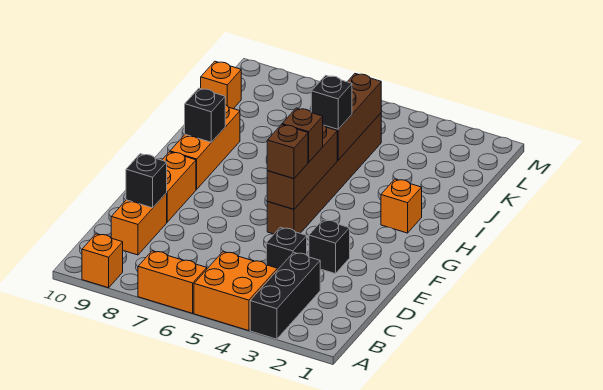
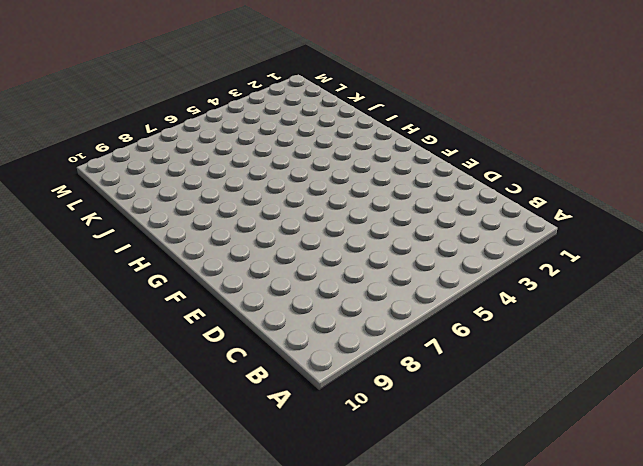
none -> black 1x3 brick [250,252,320,339]
none -> orange 2x2 brick [194,252,277,331]
none -> orange 1x2 brick [138,251,207,313]

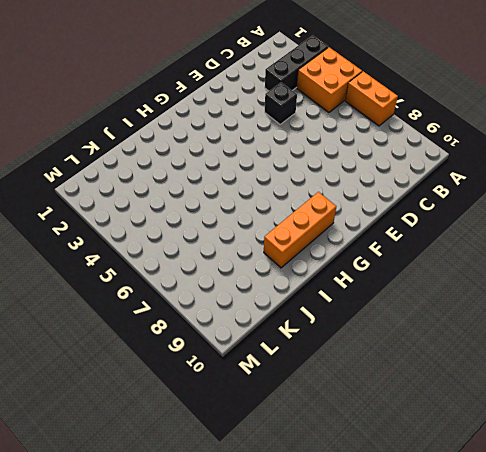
none -> orange 1x1 brick [82,234,123,288]
none -> orange 1x2 brick [111,193,167,255]
none -> black 1x1 brick [309,220,350,274]

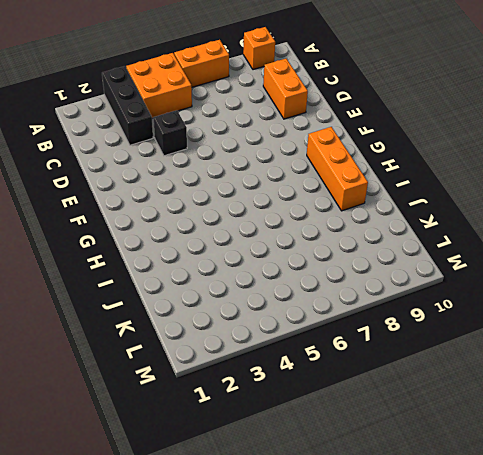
none -> black 1x1 brick [309,220,350,274]
none -> orange 1x2 brick [162,152,196,222]
none -> brown 1x6 brick [267,113,381,234]

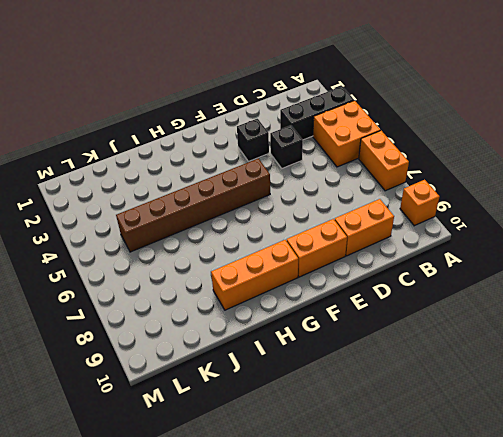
none -> orange 1x1 brick [381,179,422,233]
none -> orange 1x1 brick [201,61,241,109]
none -> black 1x1 brick [126,154,167,208]

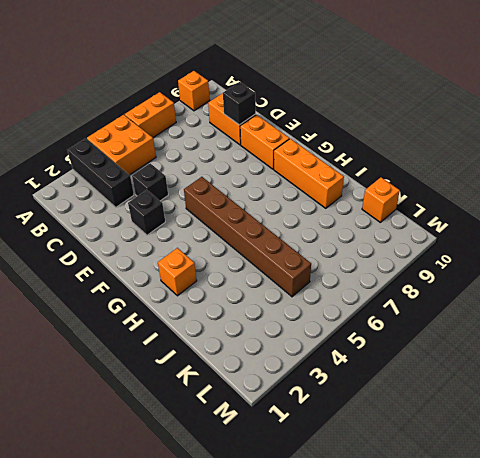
none -> brown 1x3 brick [267,125,337,209]
none -> black 1x1 brick [185,88,225,142]
none -> brown 1x3 brick [325,74,381,160]

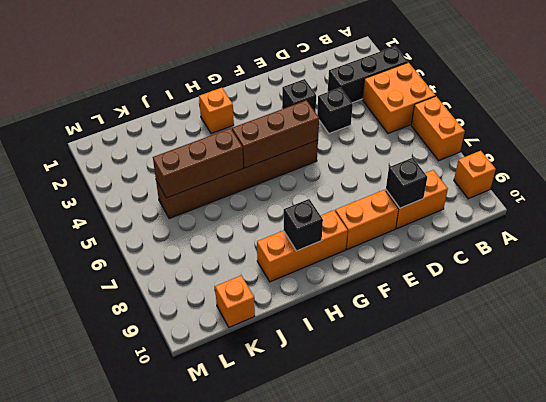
none -> brown 1x1 brick [267,125,308,179]
none -> brown 1x1 brick [282,108,323,162]
none -> black 1x1 brick [311,75,352,129]

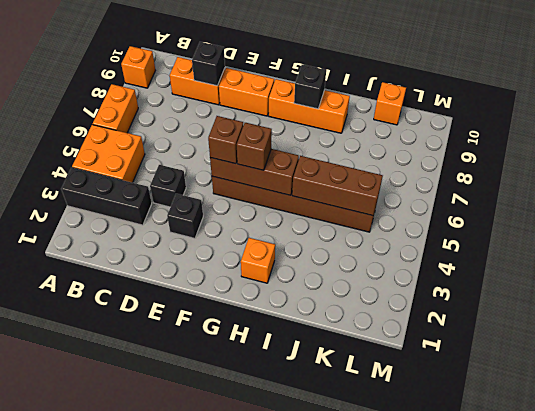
none -> black 1x1 brick [311,75,352,129]

